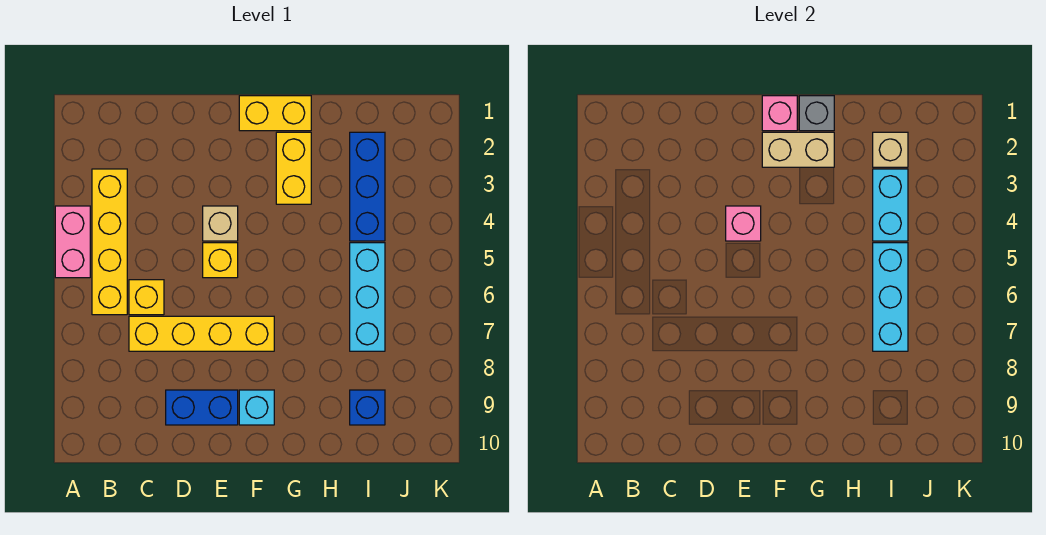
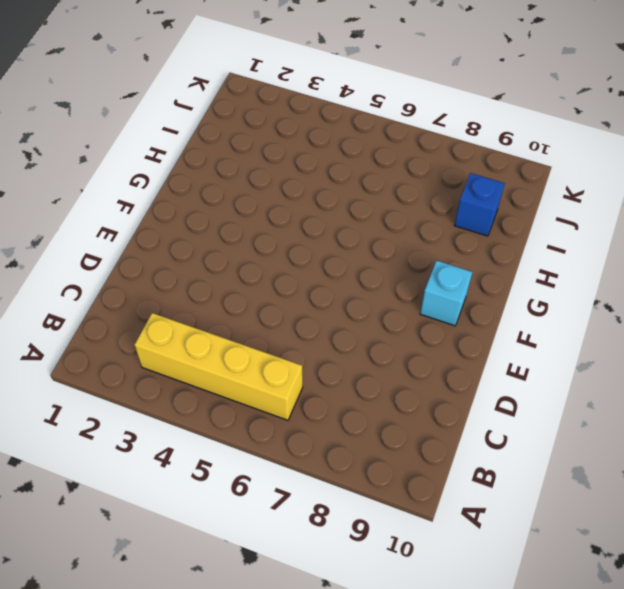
none -> pink 1x2 brick [55,206,90,278]
none -> yellow 1x1 brick [129,280,164,315]
none -> yellow 1x4 brick [129,316,274,351]

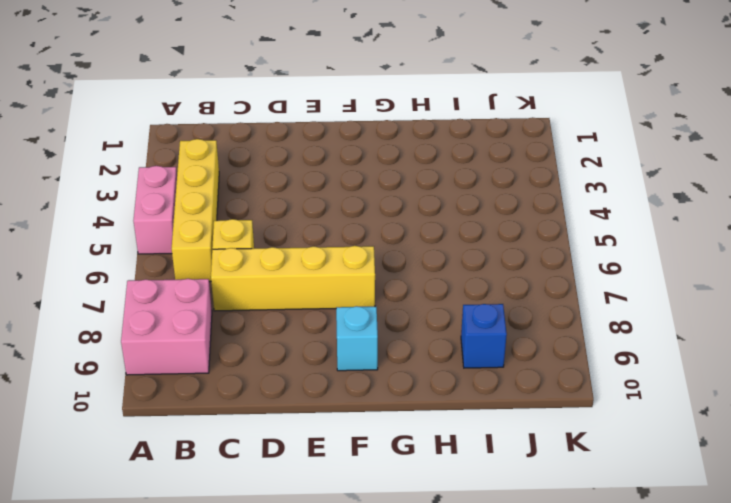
pink 2x2 brick [121,279,212,375] -> none
none -> blue 1x2 brick [166,390,238,425]
none -> tan 1x1 brick [203,206,238,241]
none -> yellow 1x1 brick [203,243,238,278]

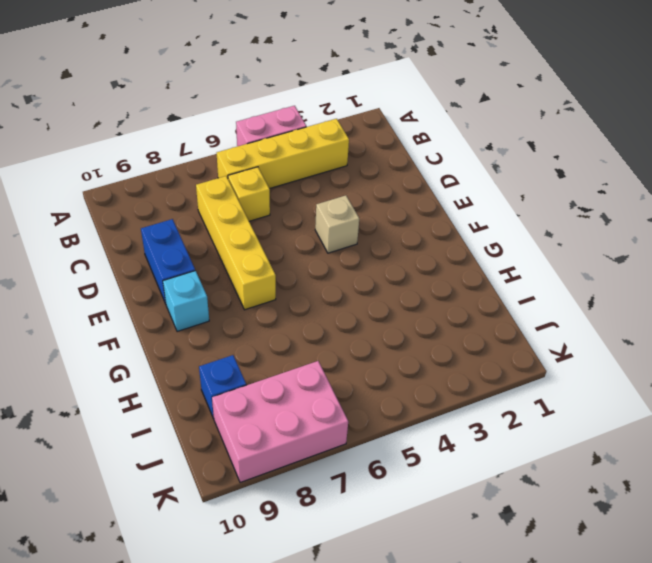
pink 2x3 brick [212,361,348,483] -> none
none -> yellow 1x1 brick [203,243,238,278]
none -> yellow 1x2 brick [239,96,311,131]
none -> yellow 1x2 brick [276,132,311,204]

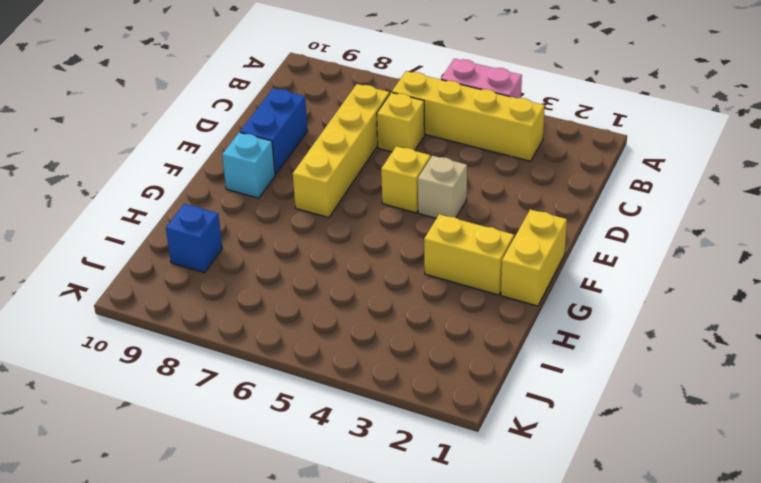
none -> blue 1x3 brick [350,132,385,241]
none -> cyan 1x3 brick [350,243,385,351]
none -> pink 1x1 brick [726,206,761,241]

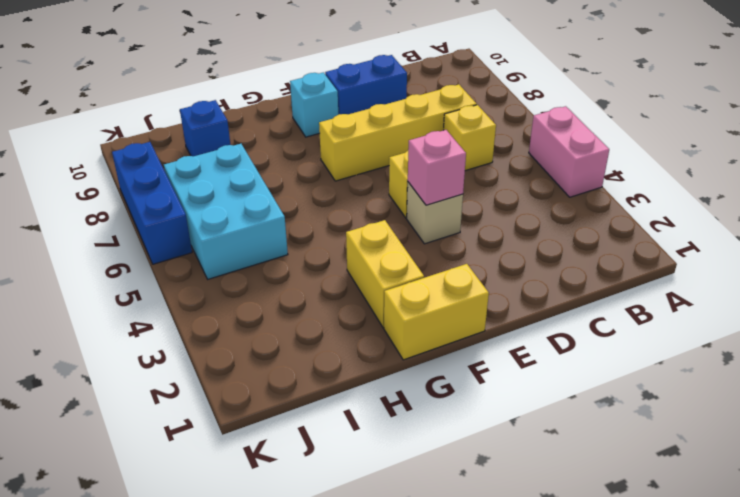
cyan 2x3 brick [164,144,288,279] -> cyan 1x3 brick [350,243,385,351]
blue 1x3 brick [112,142,192,264] -> blue 1x3 brick moved to [350,132,385,241]
none -> yellow 1x4 brick [92,169,127,315]
none -> pink 1x1 brick [762,96,797,131]
none -> tan 1x2 brick [762,132,834,167]

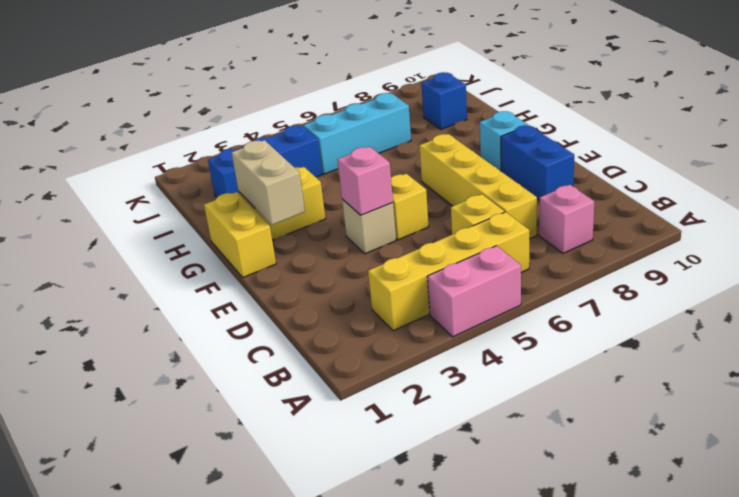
pink 1x1 brick [539,185,594,253] -> pink 1x1 brick moved to [762,96,797,131]
none -> grey 1x1 brick [799,96,834,131]
none -> tan 1x1 brick [873,132,908,167]
none -> cyan 1x2 brick [873,169,908,241]

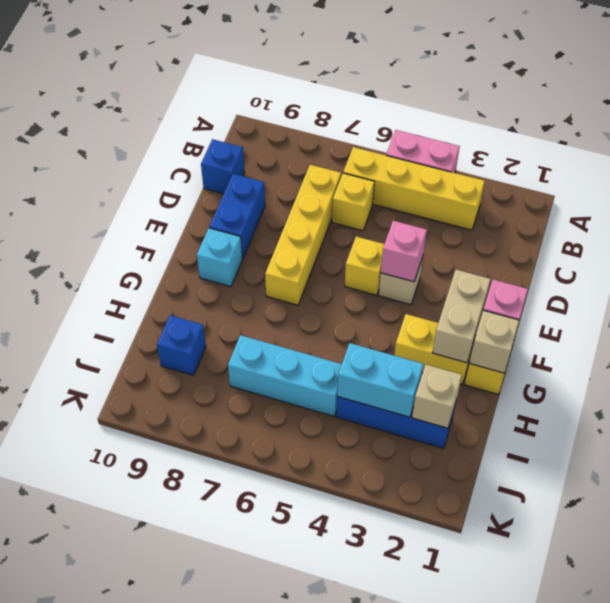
blue 1x1 brick [201,139,244,194] -> none
tan 1x1 brick [469,310,519,373] -> grey 1x1 brick [799,96,834,131]
none -> cyan 1x3 brick [873,243,908,351]

